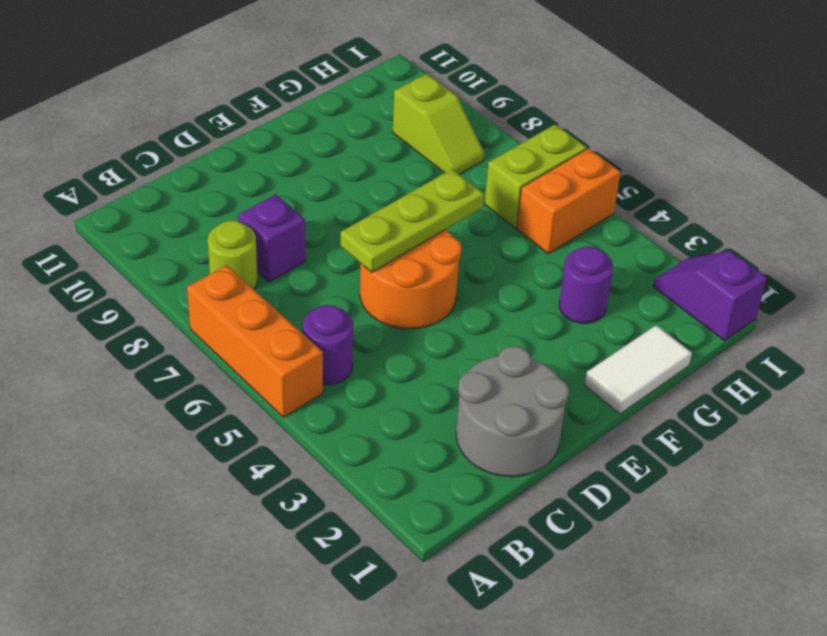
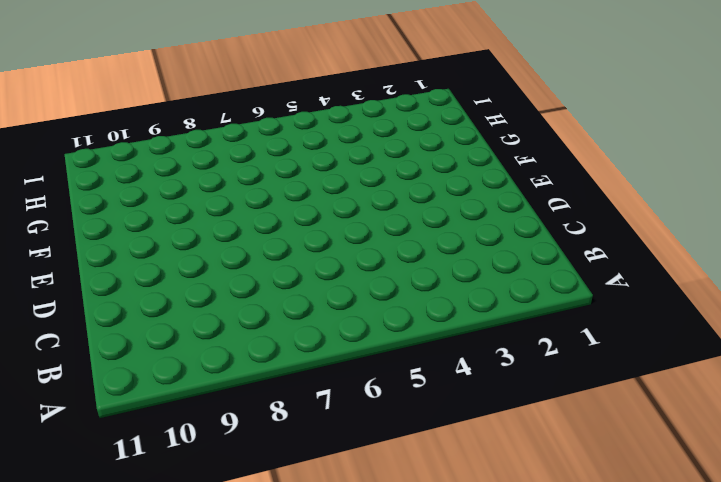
none -> orange 1x3 brick [187,265,323,417]
none -> purple 1x1 round brick [303,305,353,385]
none -> lime 1x1 round brick [208,221,258,289]

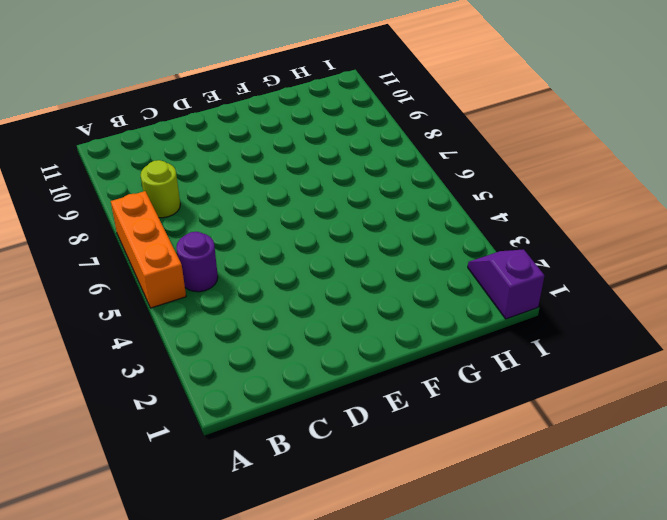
none -> grey 2x2 round brick [456,346,569,477]
none -> purple 1x1 brick [238,194,306,282]
none -> orange 2x2 round brick [360,229,462,329]

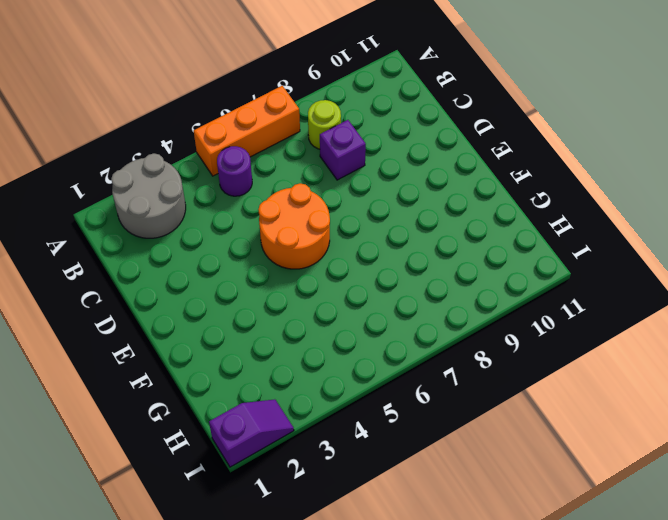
grey 2x2 round brick [111,153,186,238] -> grey 2x2 round brick moved to [456,346,569,477]
none -> white 1x2 tile [585,325,692,414]
none -> purple 1x1 round brick [559,246,613,324]
none -> orange 1x2 brick [517,148,621,254]

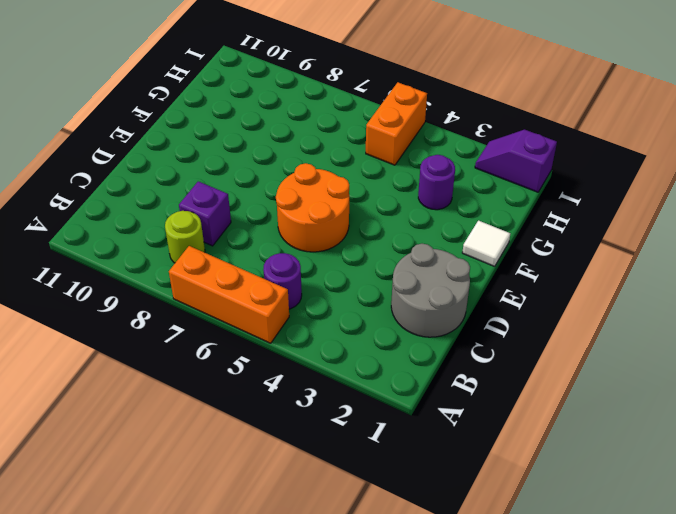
white 1x1 tile [462,221,510,266] -> white 1x2 tile [585,325,692,414]
none -> lime 1x2 brick [485,125,587,228]
none -> lime 1x2 slope [393,74,484,174]
none -> lime 1x3 plate [340,169,484,272]

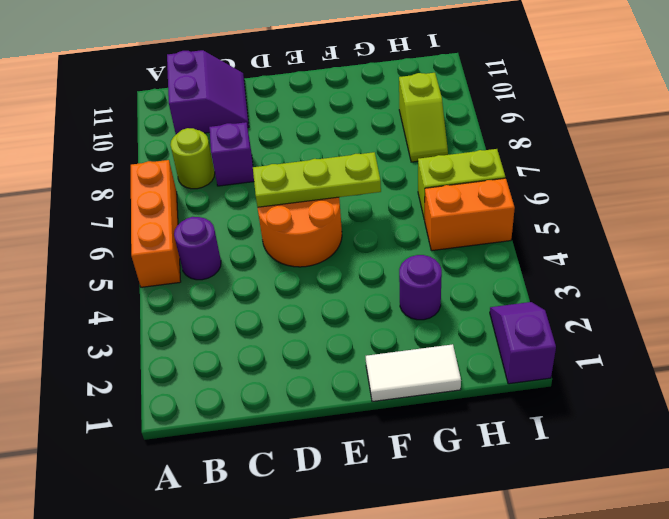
purple 2x2 slope [167,50,249,134] -> none
none -> grey 2x2 round brick [456,346,569,477]

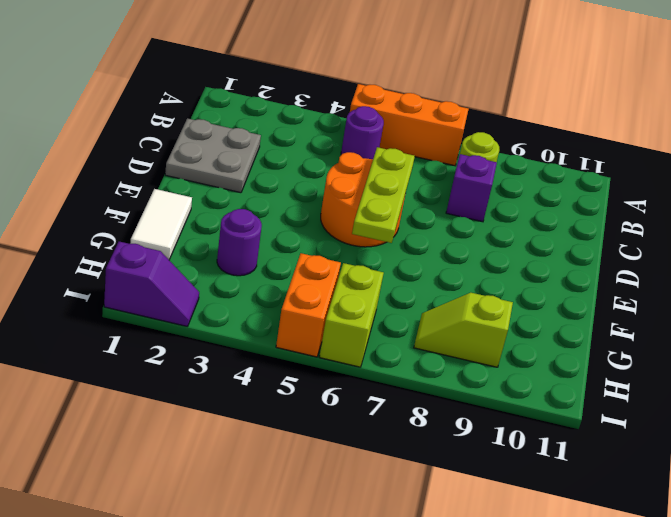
grey 2x2 plate [165,118,261,193] -> grey 2x2 round brick [456,346,569,477]

